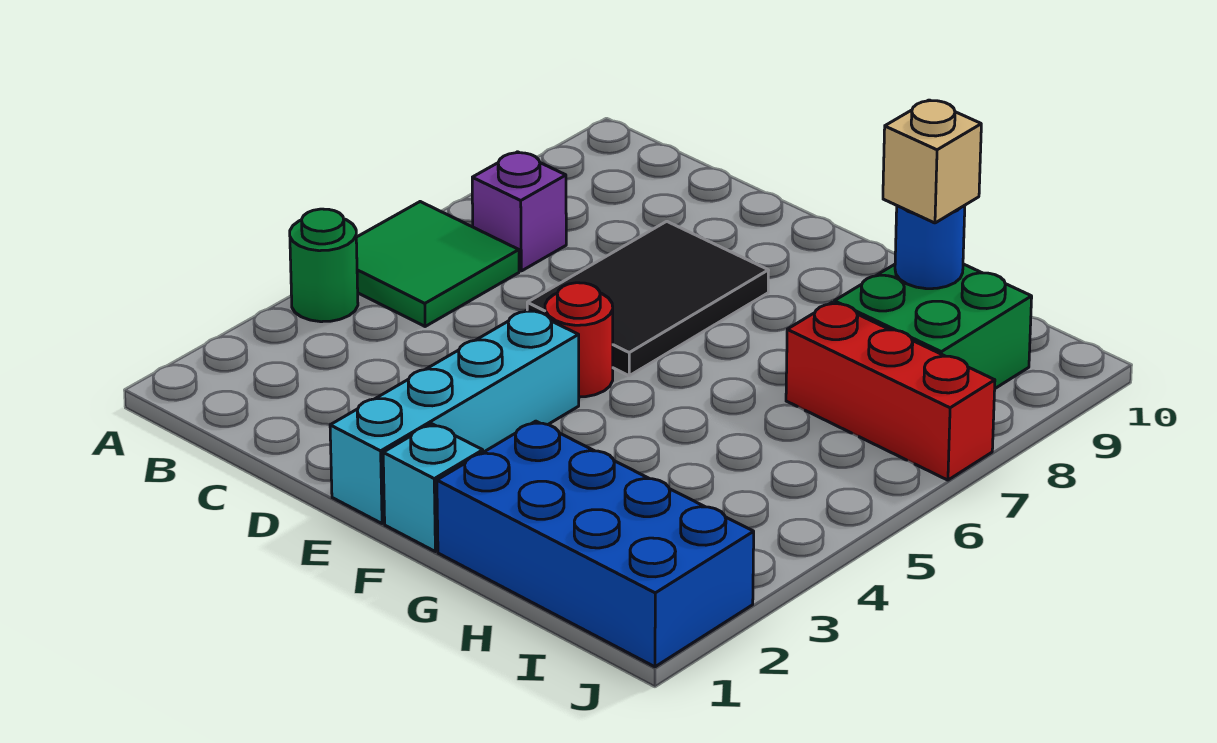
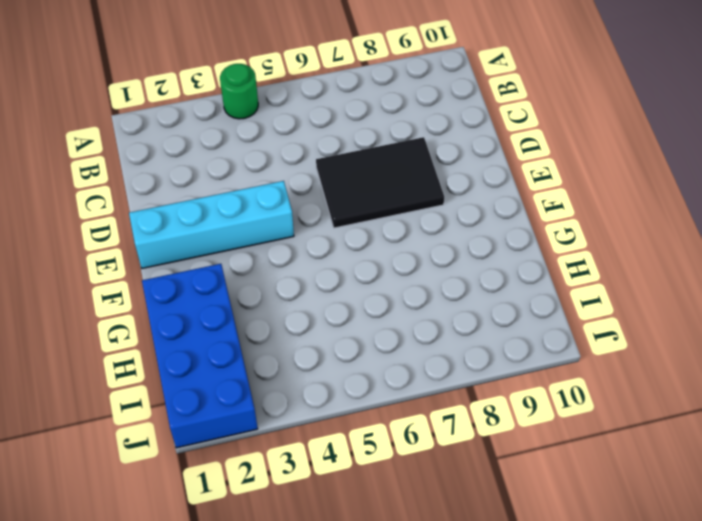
none -> green 2x2 tile [356,202,519,326]
none -> purple 1x1 brick [472,152,566,271]
none -> red 1x1 round brick [545,283,613,397]

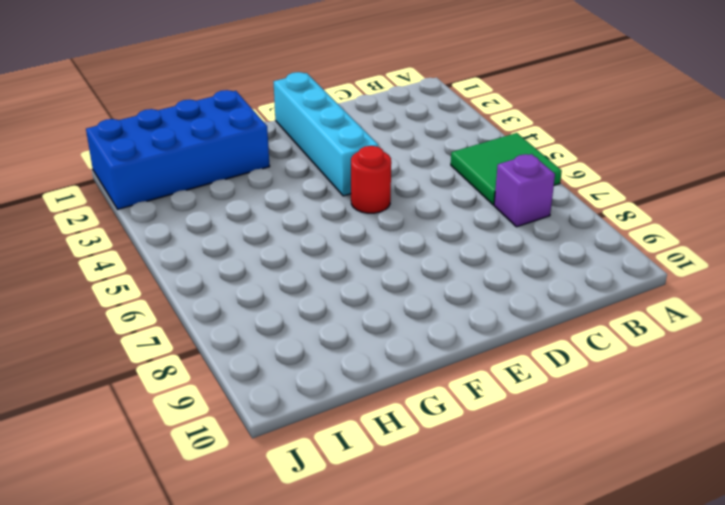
none -> green 1x1 round brick [290,209,358,322]
none -> black 2x3 tile [527,221,769,376]
none -> cyan 1x1 brick [383,424,483,552]

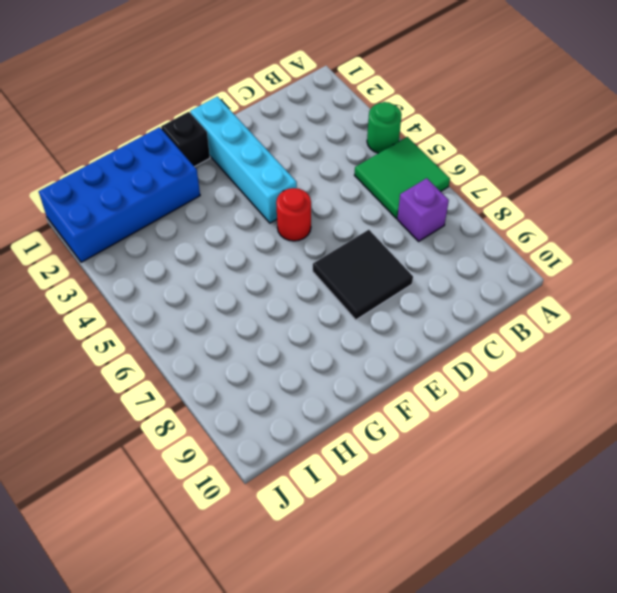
black 2x2 tile [313,230,413,320] -> black 2x3 tile [527,221,769,376]
black 1x1 brick [161,112,210,167] -> cyan 1x1 brick [383,424,483,552]
none -> red 1x3 brick [786,302,995,480]
none -> green 2x2 brick [834,264,1032,388]
none -> blue 1x1 round brick [895,205,965,289]

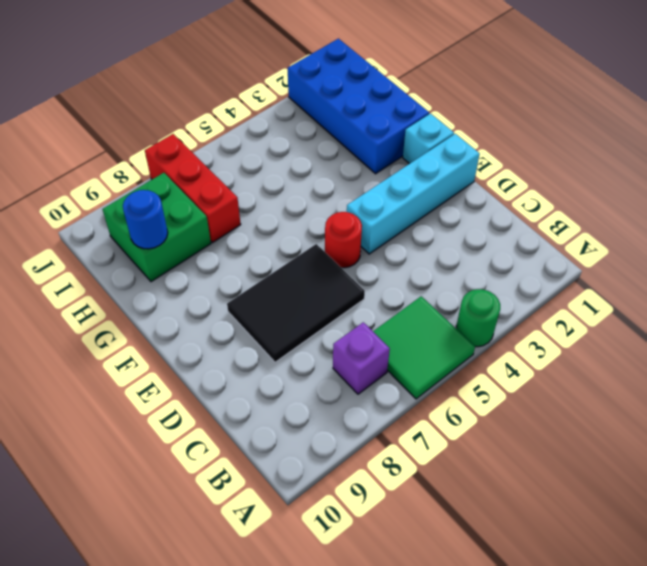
none -> tan 1x1 brick [883,100,981,223]

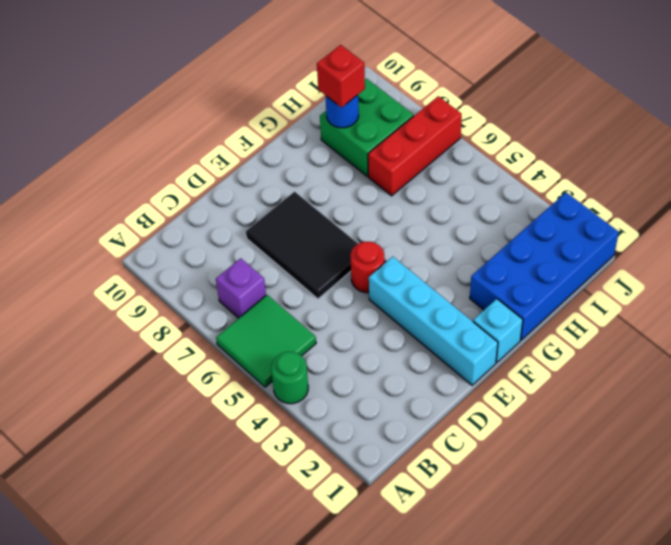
red 1x1 brick [317,45,365,108] -> tan 1x1 brick [883,100,981,223]

